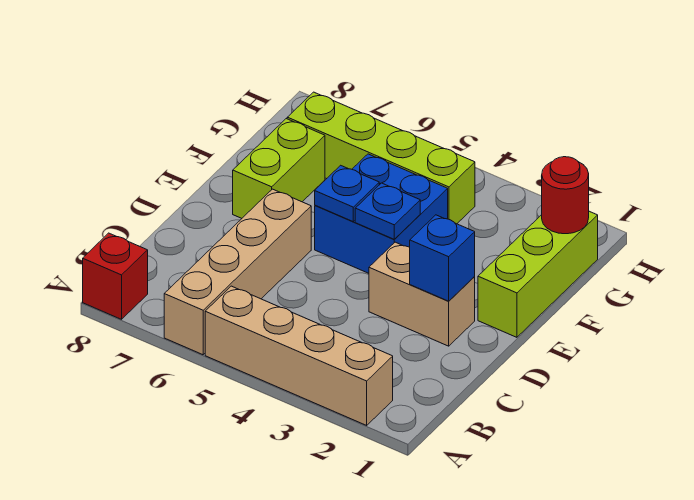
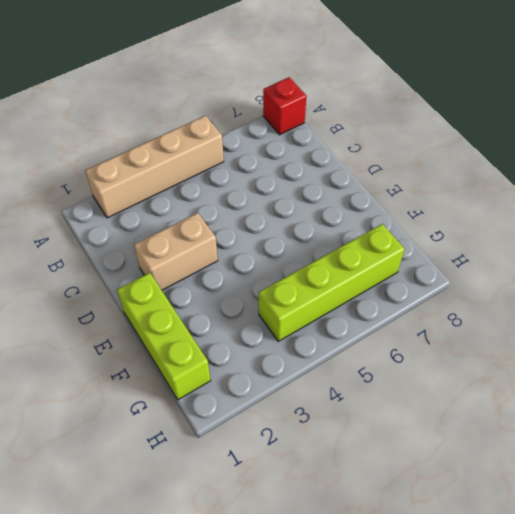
none -> tan 1x4 brick [164,189,311,355]
none -> blue 2x2 brick [315,154,448,273]
none -> lime 1x2 brick [233,119,325,218]

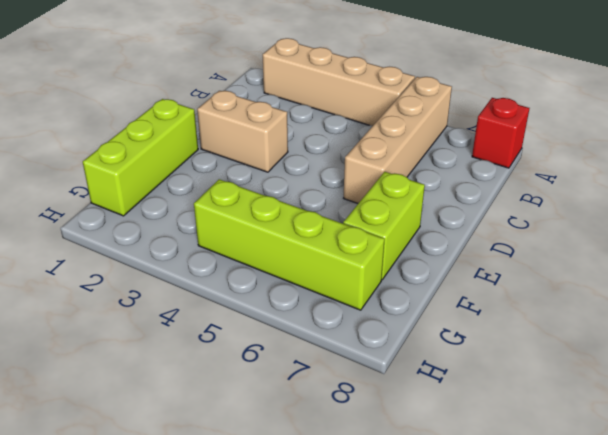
none -> blue 2x2 brick [315,154,448,273]
none -> blue 1x1 brick [410,215,475,301]
none -> blue 1x1 plate [355,183,420,239]

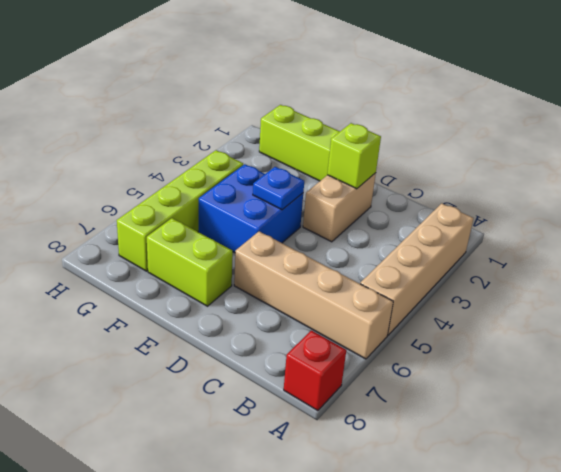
lime 1x1 brick [327,123,381,189] -> blue 1x1 brick [410,215,475,301]
none -> blue 1x1 plate [315,165,379,221]
none -> red 1x1 round brick [542,157,589,234]

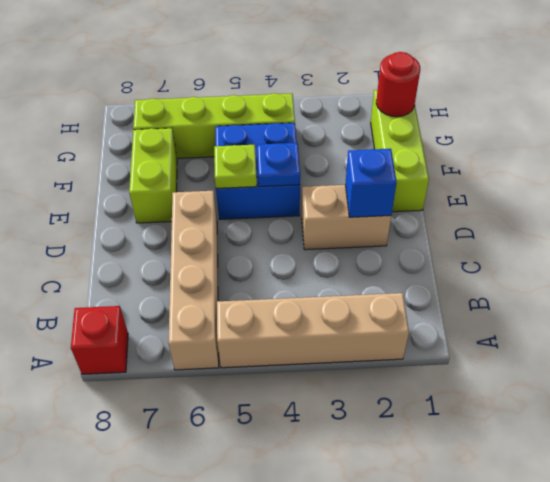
lime 1x1 plate [214,145,257,188] -> blue 1x1 plate [315,165,379,221]

